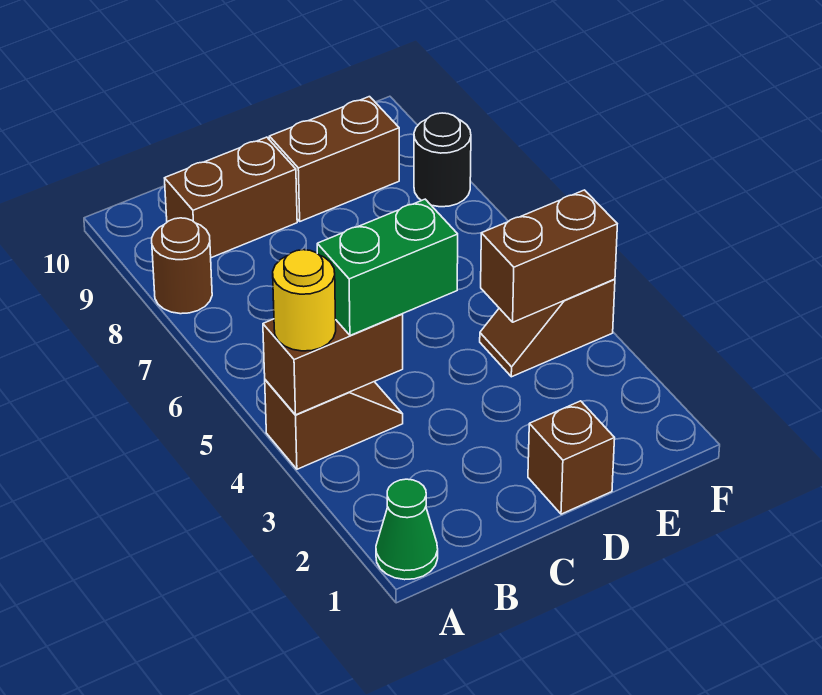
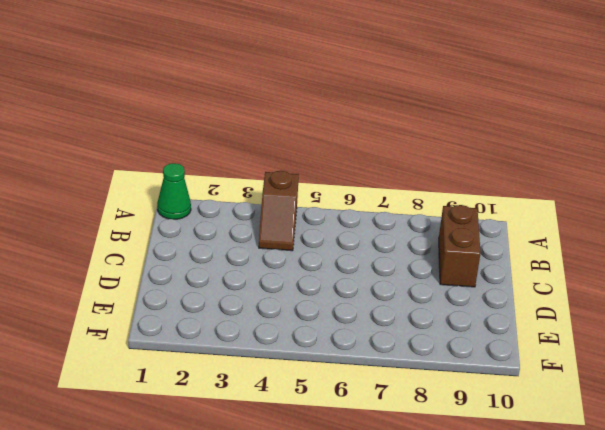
none -> brown 1x1 round brick [152,218,212,314]
none -> brown 1x1 brick [528,401,615,514]
none -> brown 1x2 brick [269,97,399,221]

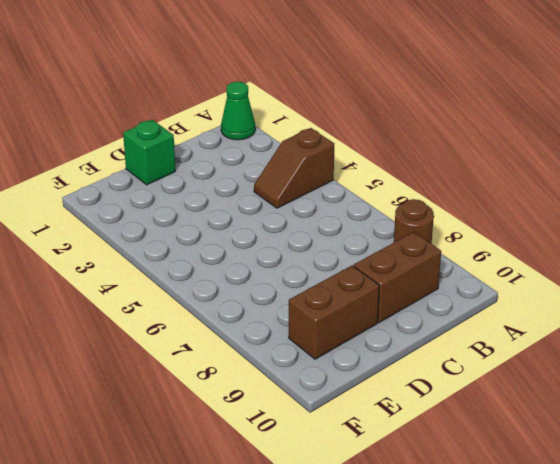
green 1x1 brick [123,120,175,185] -> brown 1x1 brick [528,401,615,514]
none -> brown 1x2 slope [480,279,615,377]
none -> black 1x1 round brick [414,113,471,207]
none -> brown 1x2 brick [263,314,403,415]

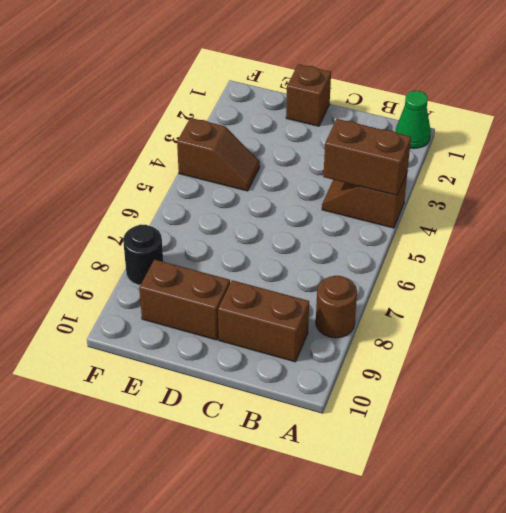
none -> brown 1x2 brick [481,190,617,322]
none -> yellow 1x1 round brick [273,250,336,351]
none -> green 1x2 brick [317,199,458,335]

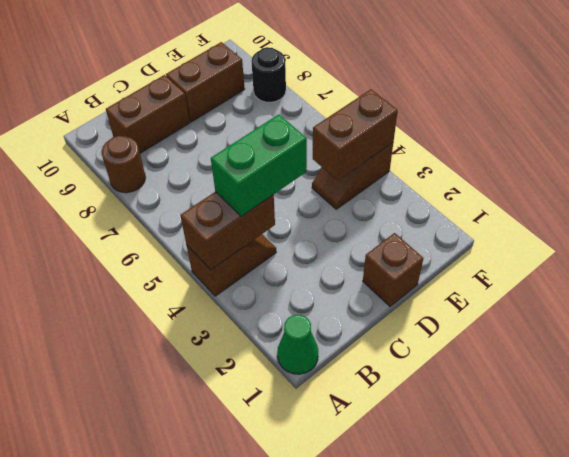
none -> yellow 1x1 round brick [273,250,336,351]

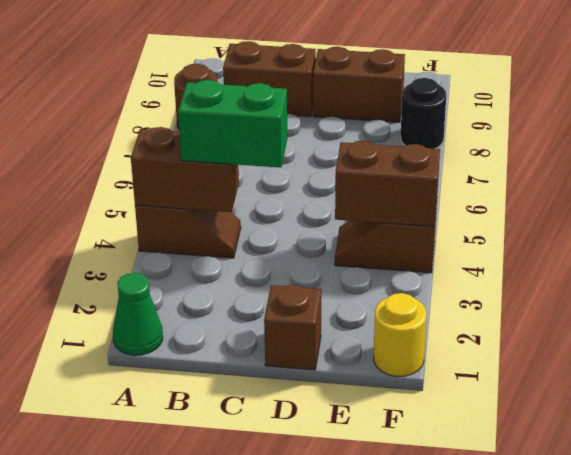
yellow 1x1 round brick [374,293,427,376] -> yellow 1x1 round brick moved to [273,250,336,351]

